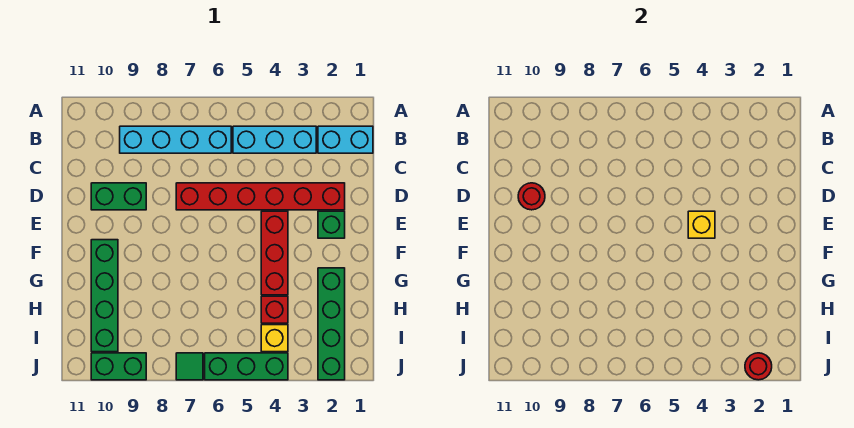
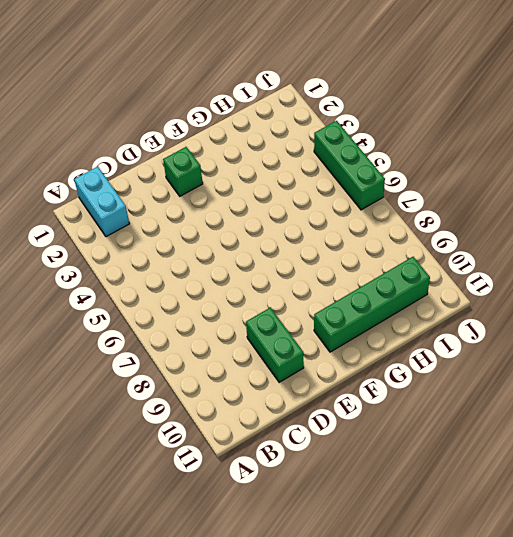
none -> cyan 1x3 brick [233,126,316,153]
none -> cyan 1x4 brick [120,126,231,153]
none -> red 1x6 brick [176,183,345,210]

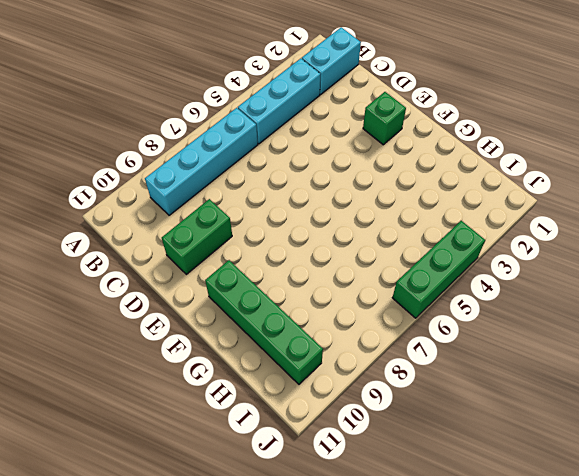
none -> red 1x6 brick [176,183,345,210]
none -> red 1x3 brick [261,211,288,295]
none -> green 1x4 brick [318,268,345,380]

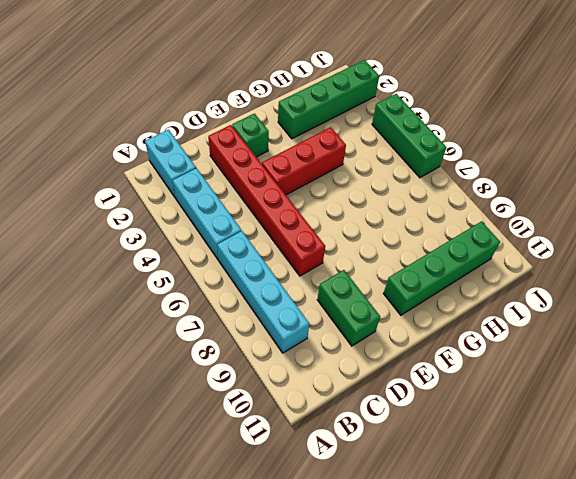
none -> red 1x1 brick [261,296,288,323]
none -> yellow 1x1 brick [261,325,288,352]
none -> green 1x1 tile [176,353,203,380]

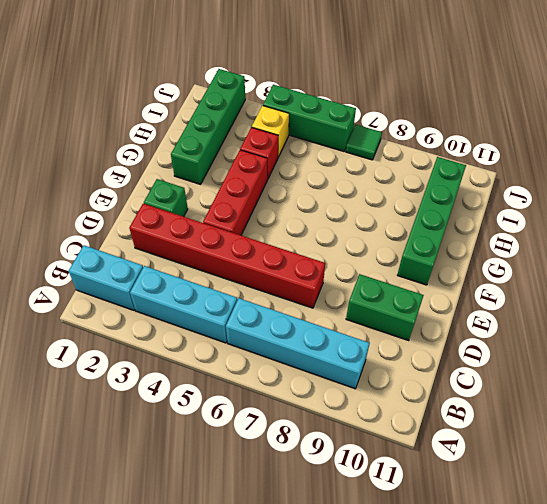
none -> green 1x2 brick [91,353,146,380]
none -> red 1x1 round brick [518,183,545,210]
none -> yellow 1x1 brick [688,211,715,238]

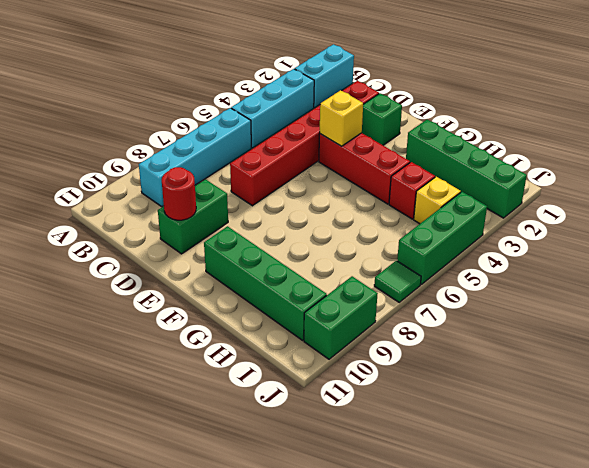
none -> red 1x1 round brick [745,353,772,380]

